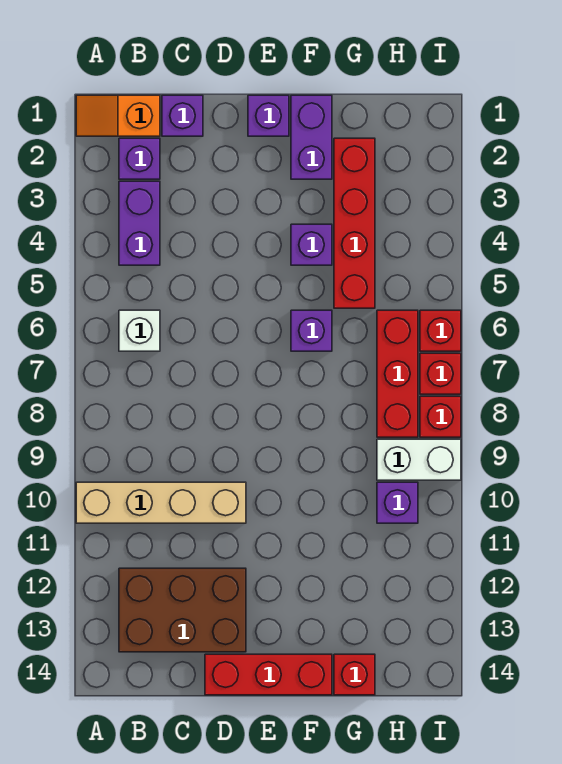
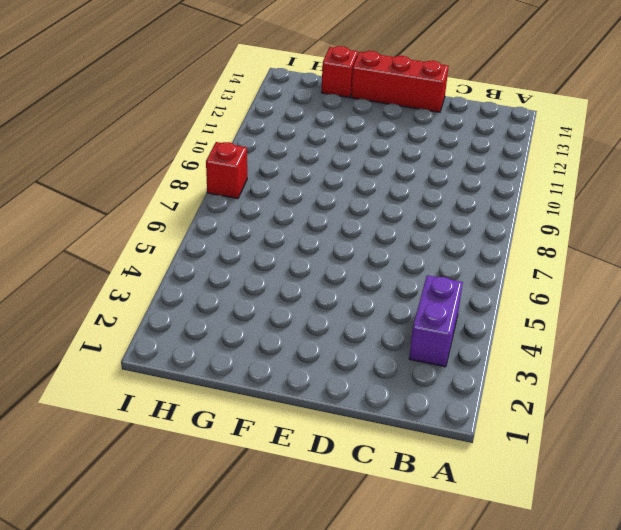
none -> orange 1x2 slope [76,95,160,136]
none -> tan 1x4 brick [76,482,246,523]
none -> purple 1x1 brick [119,138,160,179]

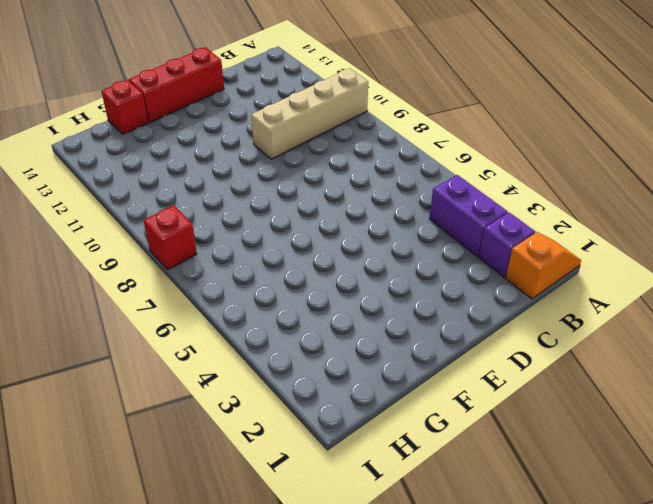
none -> white 1x1 brick [119,310,160,351]
none -> brown 2x3 brick [119,568,246,652]
none -> purple 1x1 brick [162,95,203,136]

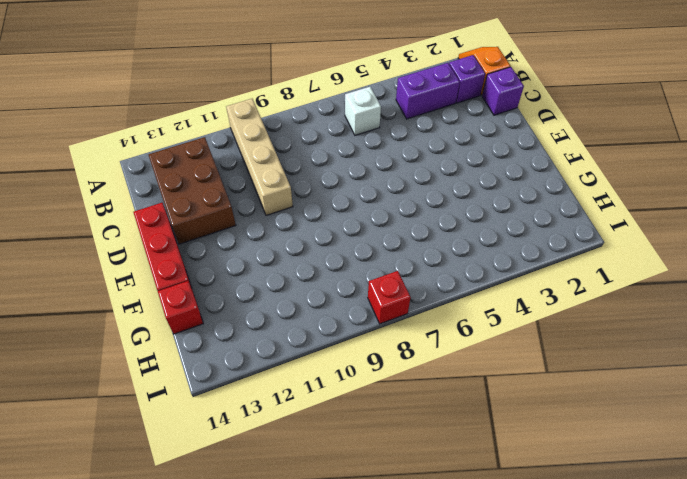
none -> purple 1x1 brick [248,95,289,136]
none -> purple 1x2 brick [291,95,332,179]
none -> purple 1x1 brick [291,224,332,265]

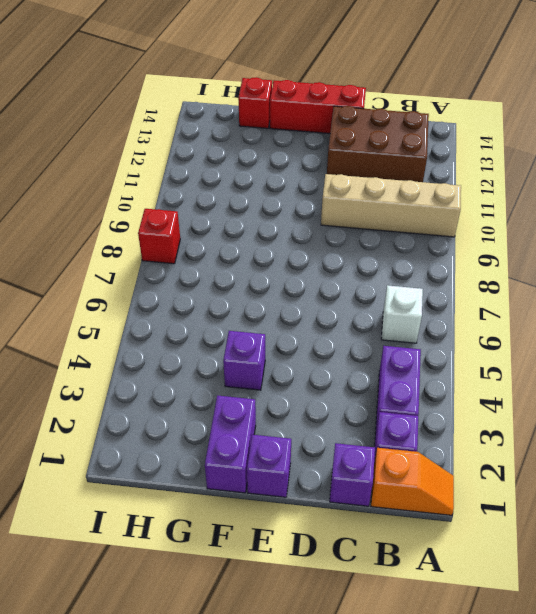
none -> purple 1x1 brick [291,310,332,351]
none -> red 1x4 brick [334,138,375,308]
none -> red 1x3 brick [377,310,418,437]

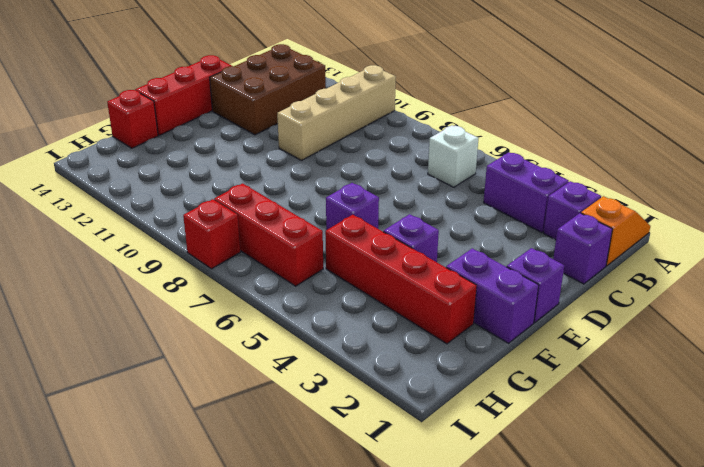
none -> white 1x2 brick [377,439,461,480]
none -> purple 1x1 brick [377,482,418,523]
none -> red 1x1 brick [420,310,461,351]

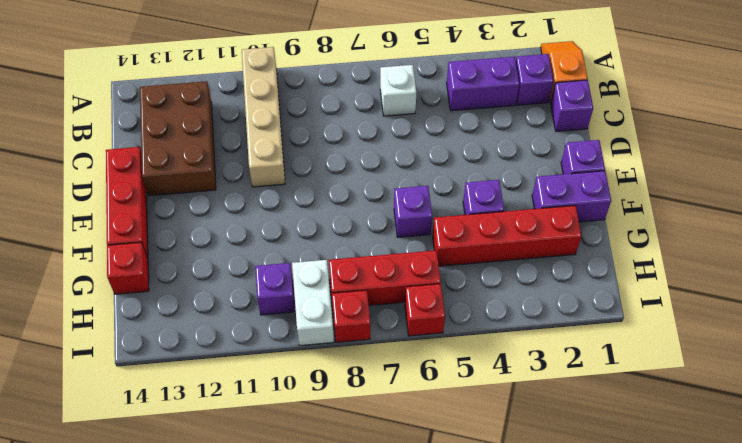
none -> red 1x1 brick [420,353,461,394]

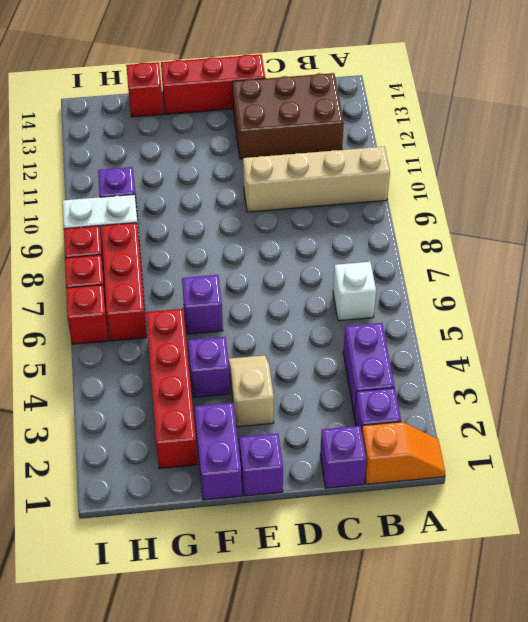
tan 1x2 slope [228,355,274,427] -> none

